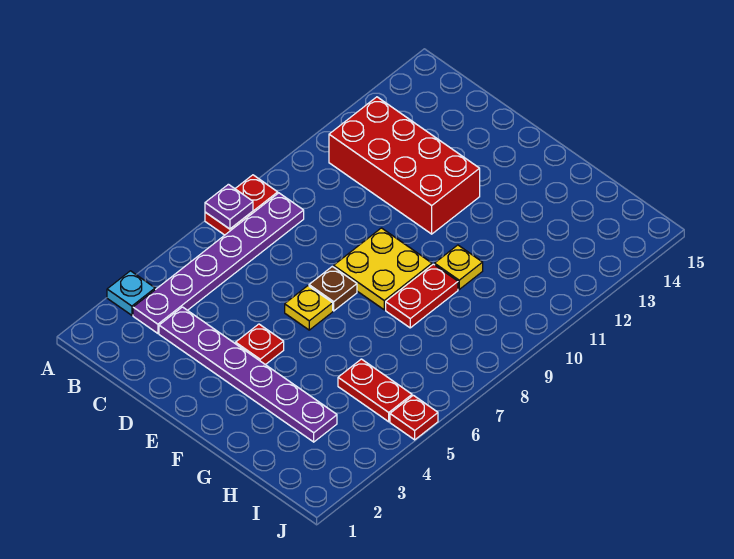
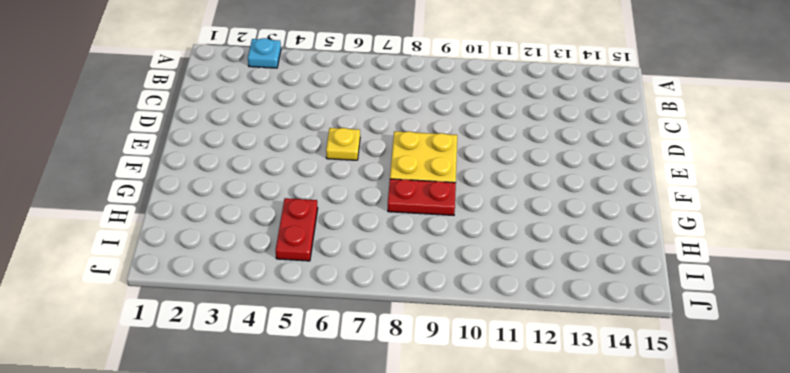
none -> red 1x2 plate [205,175,278,235]
none -> purple 1x6 plate [133,193,304,333]
none -> red 2x4 brick [329,97,480,234]

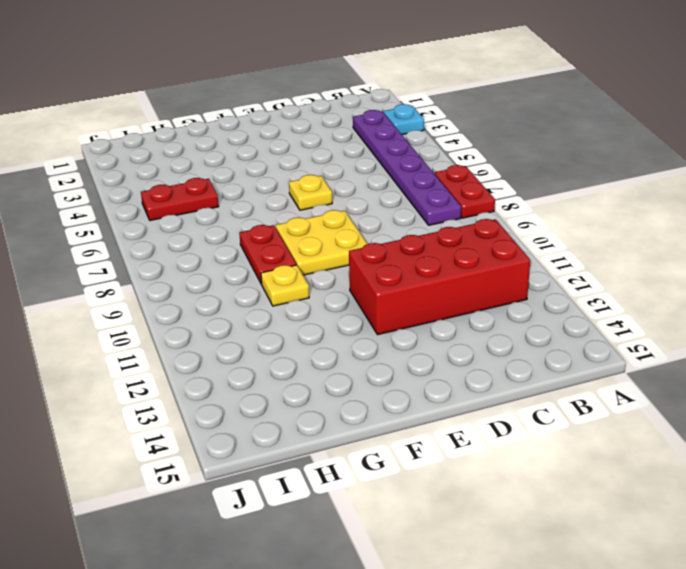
none -> purple 1x6 plate [159,307,337,442]
none -> red 1x1 plate [236,324,284,365]
none -> brown 1x1 plate [309,266,357,311]

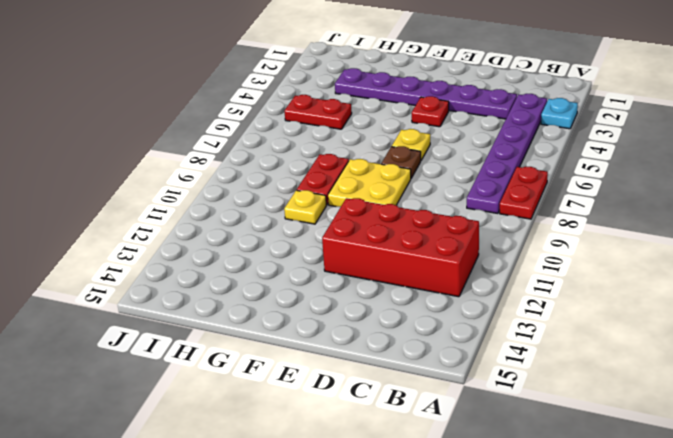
none -> red 1x1 plate [390,395,438,440]
none -> purple 1x1 plate [205,184,253,229]

